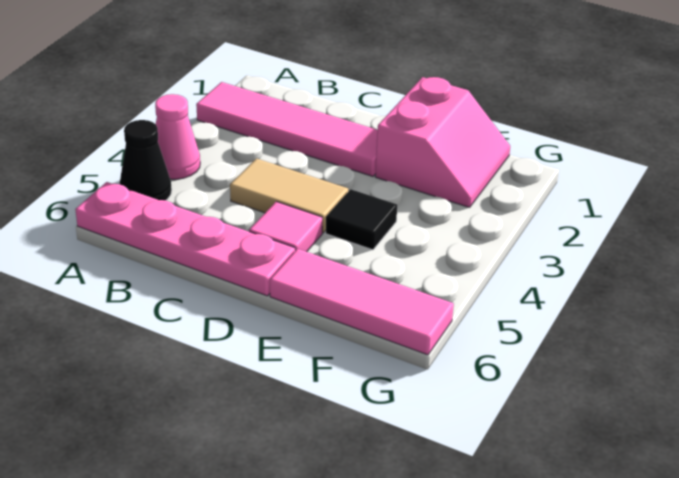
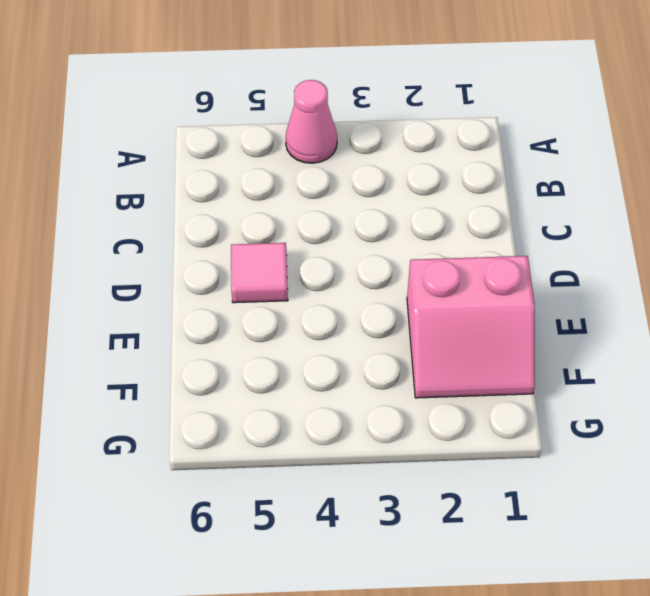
none -> pink 1x4 tile [196,82,378,176]
none -> black 1x1 cone [119,120,172,200]

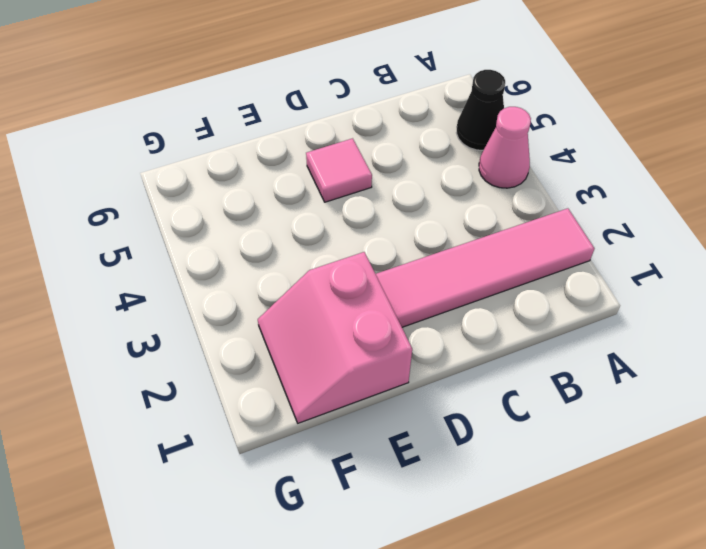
none -> pink 1x4 plate [75,182,295,296]
none -> tan 1x2 tile [230,158,348,233]

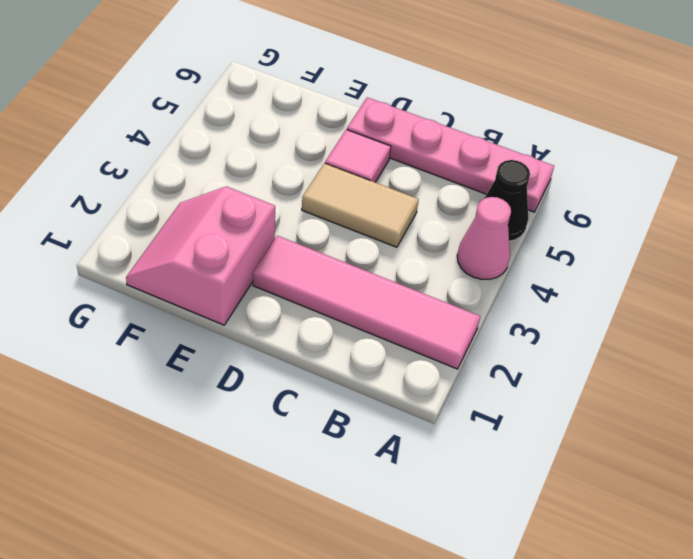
none -> black 1x1 tile [326,189,397,250]
none -> pink 1x3 tile [270,249,454,355]

